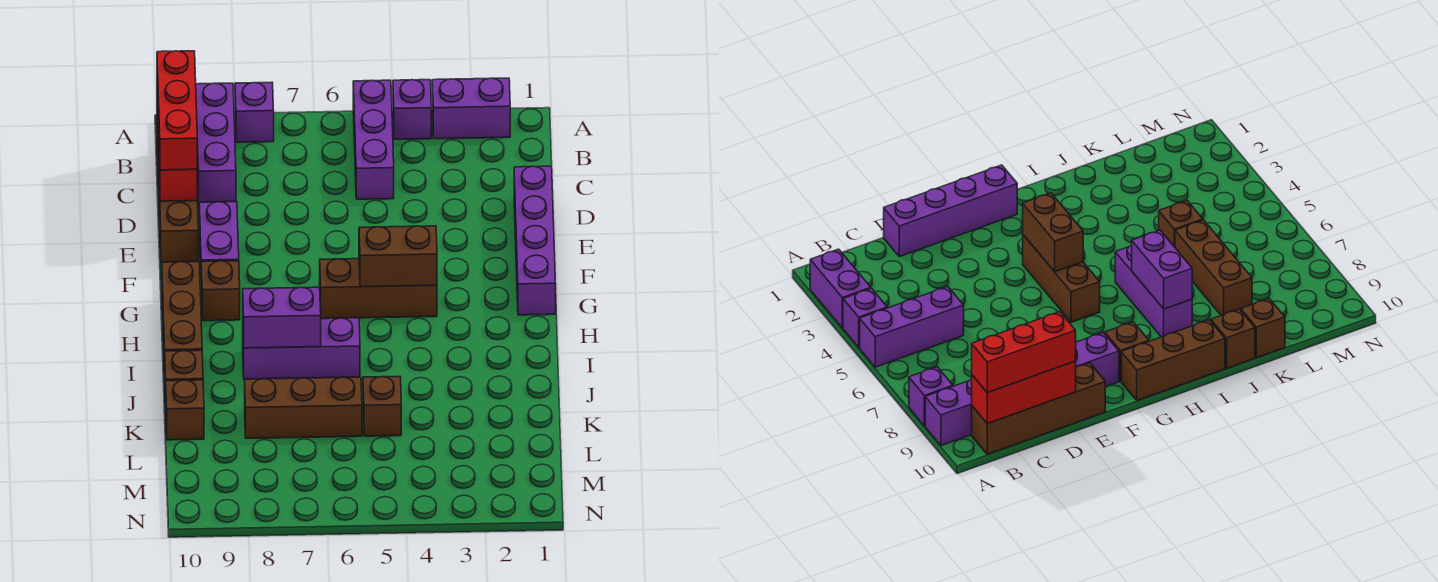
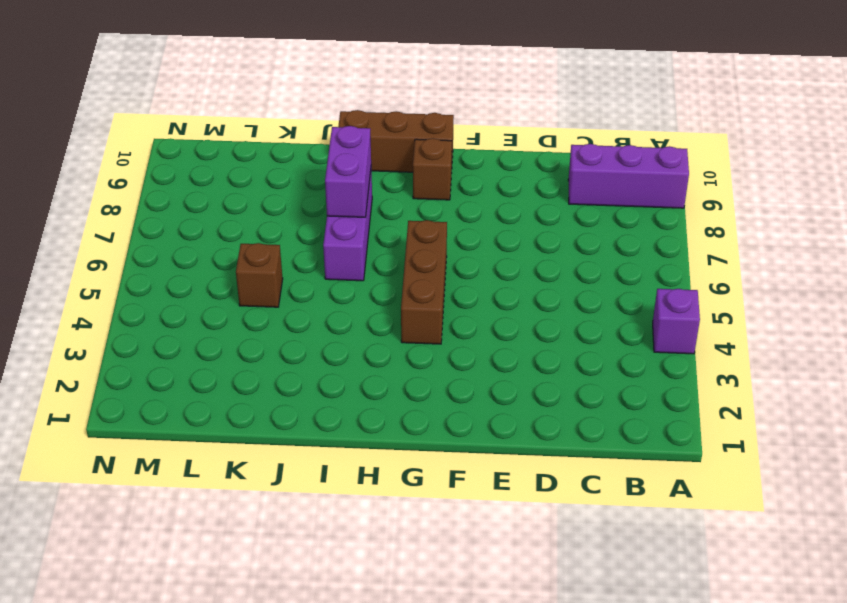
none -> purple 1x2 brick [432,78,510,139]
none -> purple 1x3 brick [353,80,394,199]
none -> purple 1x1 brick [235,82,274,142]

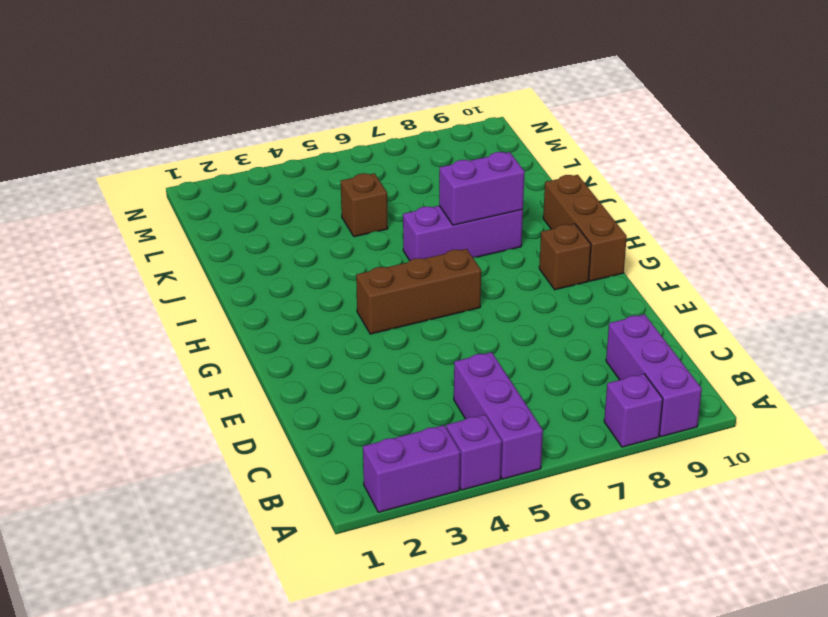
none -> brown 1x4 brick [157,128,198,262]
none -> purple 1x4 brick [514,166,556,315]
none -> purple 1x2 brick [199,202,239,268]

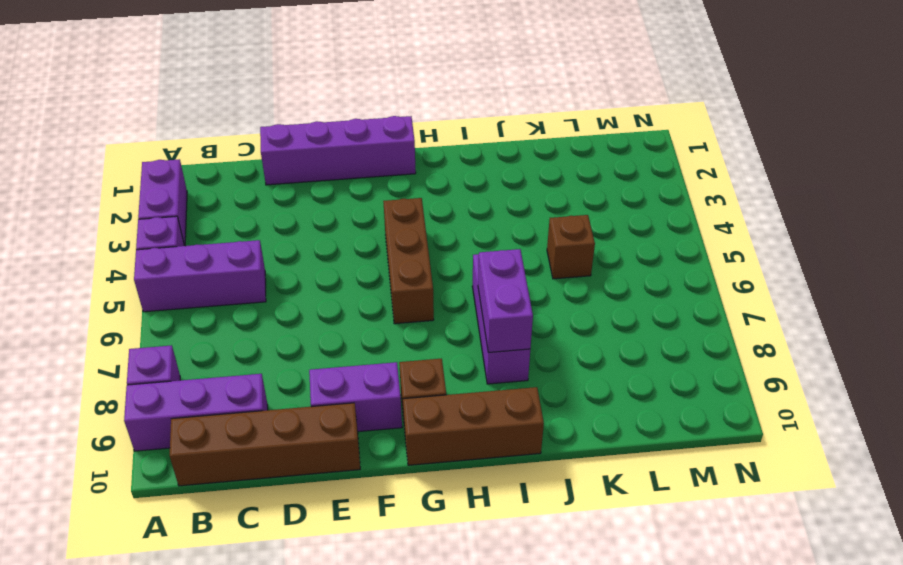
none -> brown 1x1 brick [165,350,203,407]
none -> brown 1x3 brick [245,377,362,438]
none -> brown 1x1 brick [166,380,204,440]

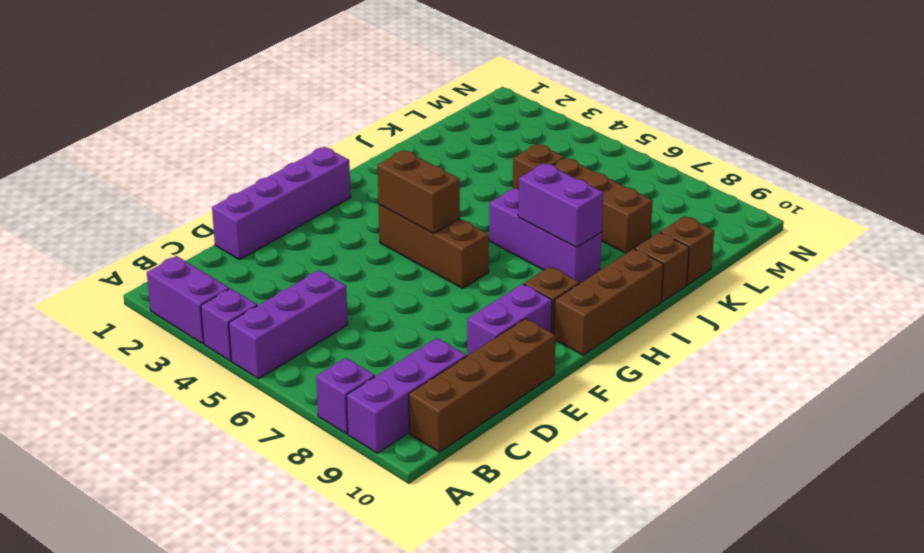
none -> red 1x3 brick [157,97,197,201]
none -> red 1x3 brick [157,51,197,170]

